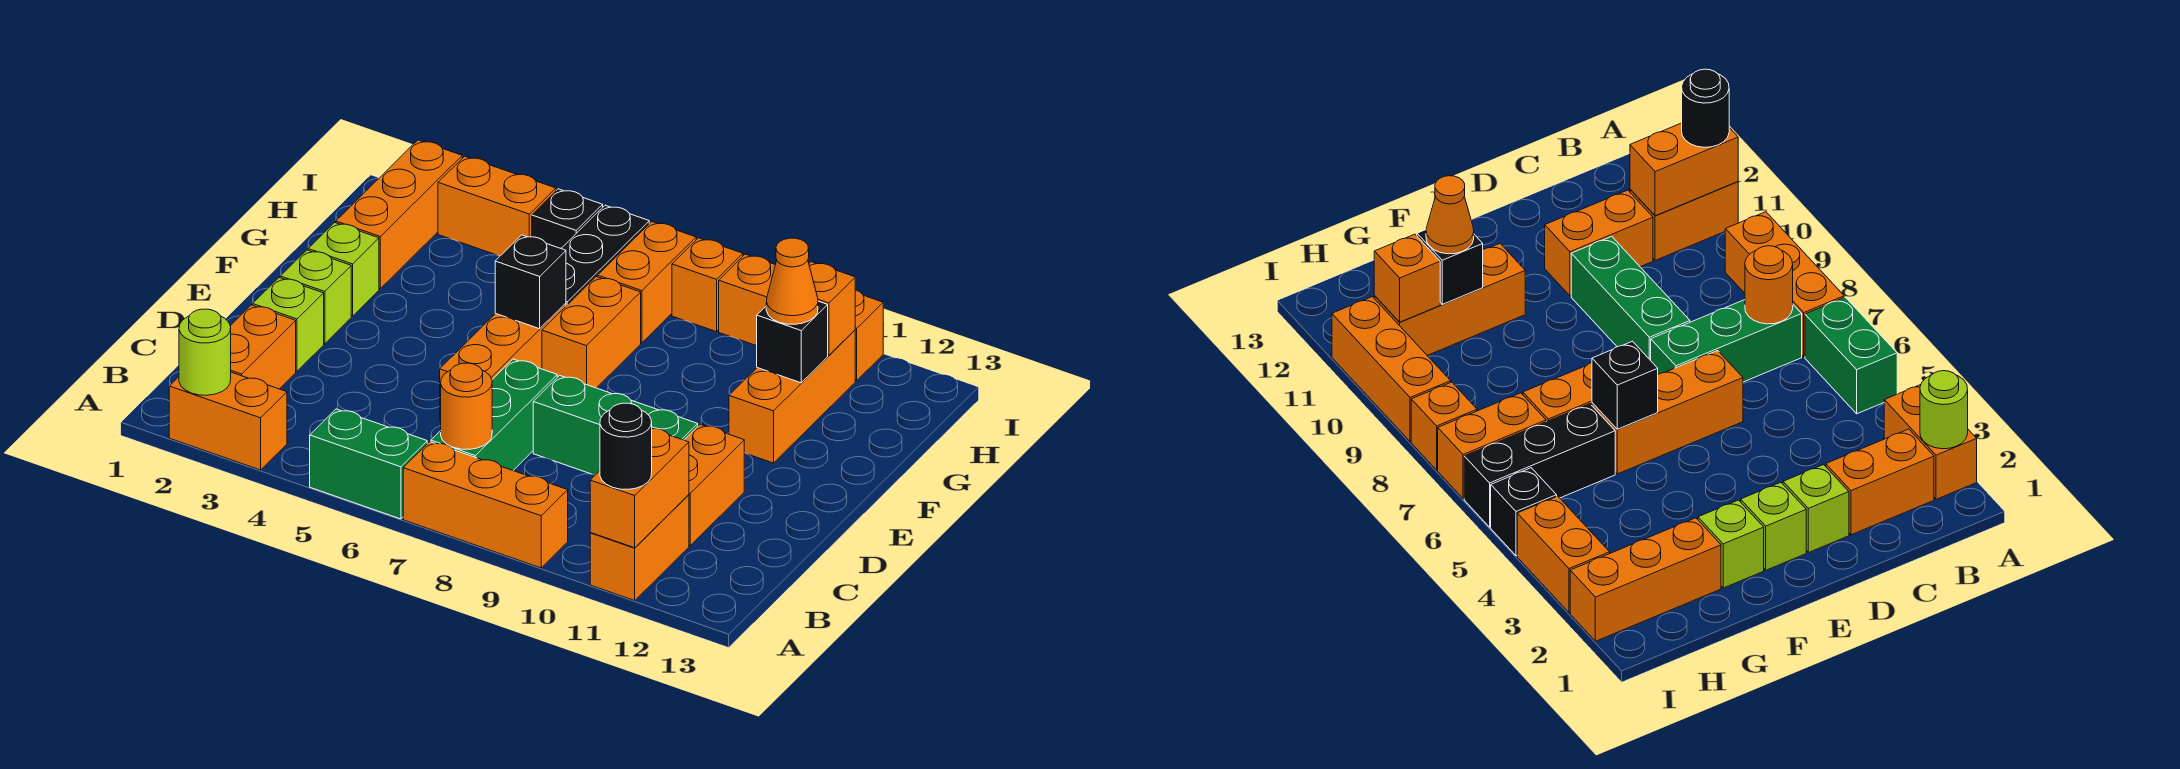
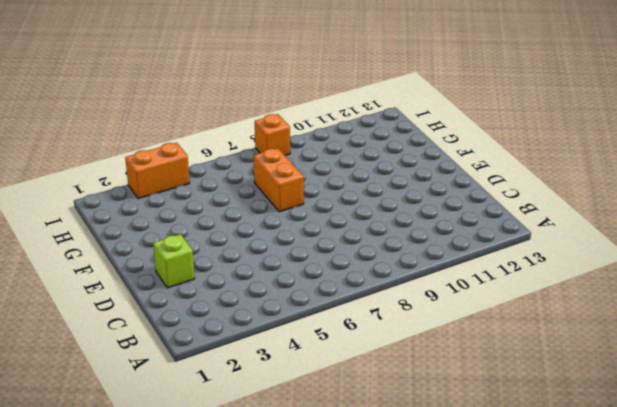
none -> orange 1x2 brick [169,372,287,470]
none -> green 1x2 brick [310,409,427,519]
none -> orange 1x3 brick [403,442,568,568]

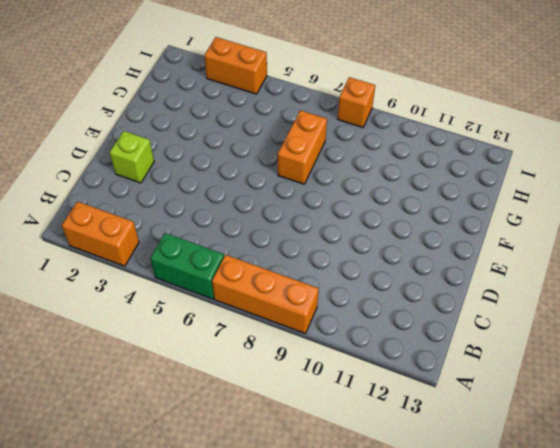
none -> orange 1x2 brick [590,495,689,601]
none -> orange 1x2 brick [231,305,296,389]
none -> green 1x3 brick [431,359,557,470]

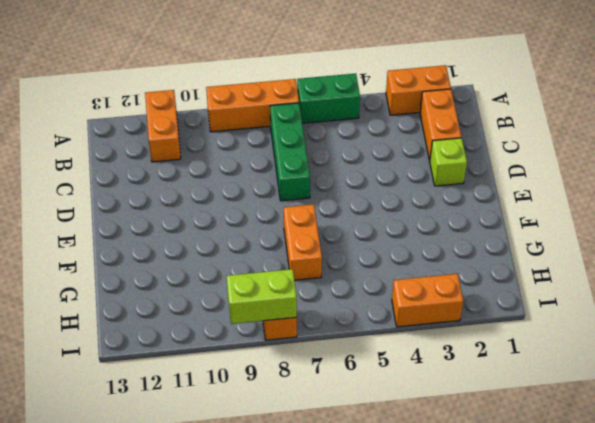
lime 1x2 brick [227,269,297,324] -> none
none -> orange 1x2 brick [685,424,744,545]
none -> orange 1x3 brick [440,303,566,421]
none -> green 1x3 brick [533,375,698,475]

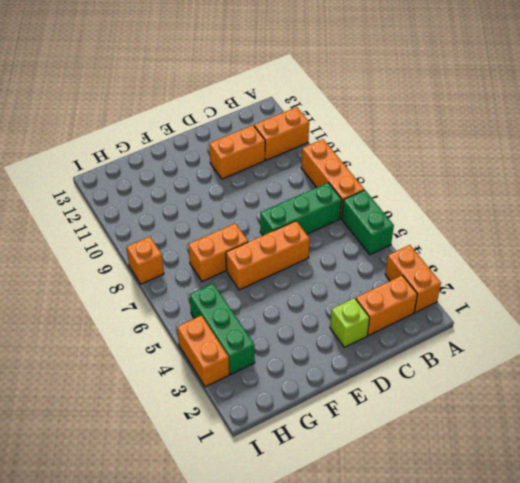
green 1x3 brick [189,284,255,374] -> green 1x3 brick moved to [533,375,698,475]
none -> lime 1x1 brick [280,250,351,344]
none -> lime 1x1 brick [308,222,379,316]
none -> orange 1x3 brick [729,330,855,463]

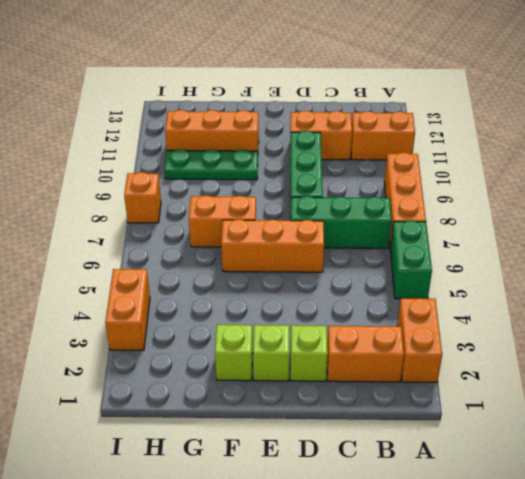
green 1x3 plate [164,149,258,180] -> none
none -> orange 1x3 brick [336,140,462,289]
none -> black 1x3 brick [561,205,649,306]
none -> orange 1x2 brick [597,222,696,343]

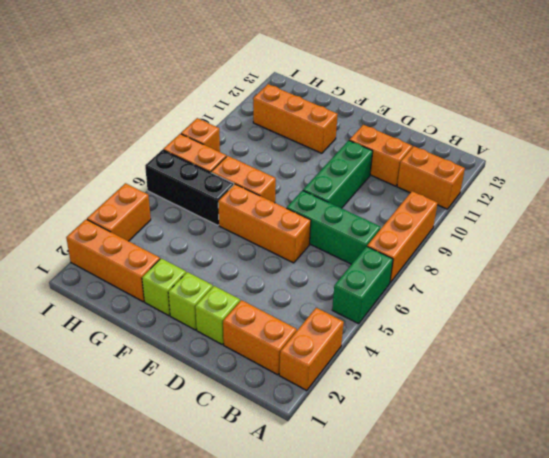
none -> black 1x1 brick [532,189,603,248]
none -> orange 1x3 brick [719,254,883,381]
none -> lime 1x1 round brick [179,309,231,395]

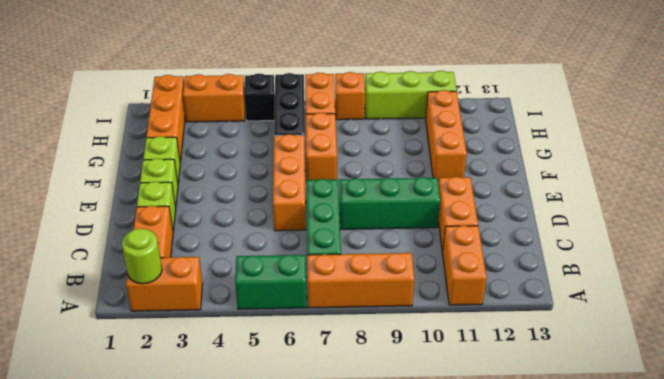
lime 1x3 brick [365,71,457,119] -> orange 1x3 brick [719,254,883,381]
none -> orange 1x2 brick [590,429,689,548]
none -> orange 1x1 round brick [441,363,492,449]
none -> black 1x1 brick [495,235,566,329]

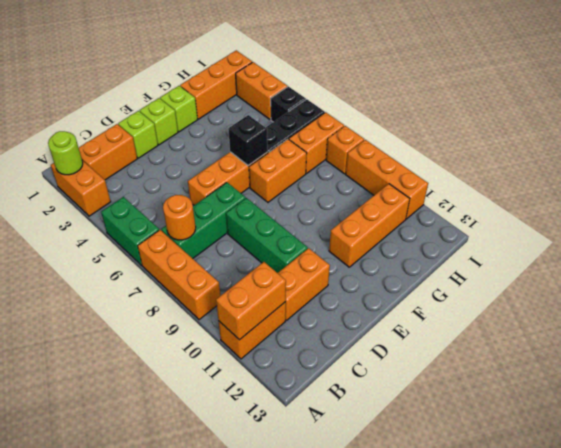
none -> black 1x1 brick [757,301,828,383]
none -> orange 1x1 brick [809,262,855,355]
none -> black 1x1 round brick [600,403,652,489]

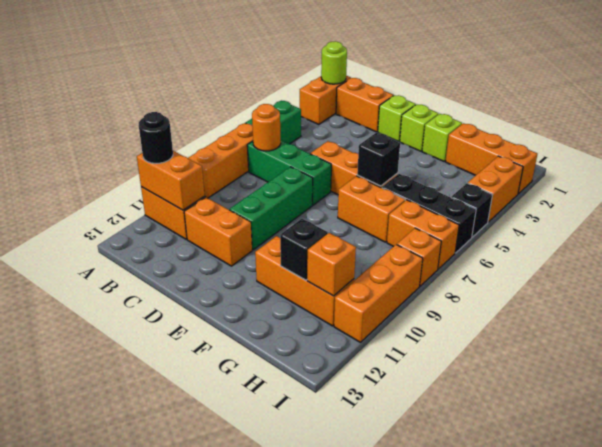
none -> orange 1x1 cone [766,238,818,324]

